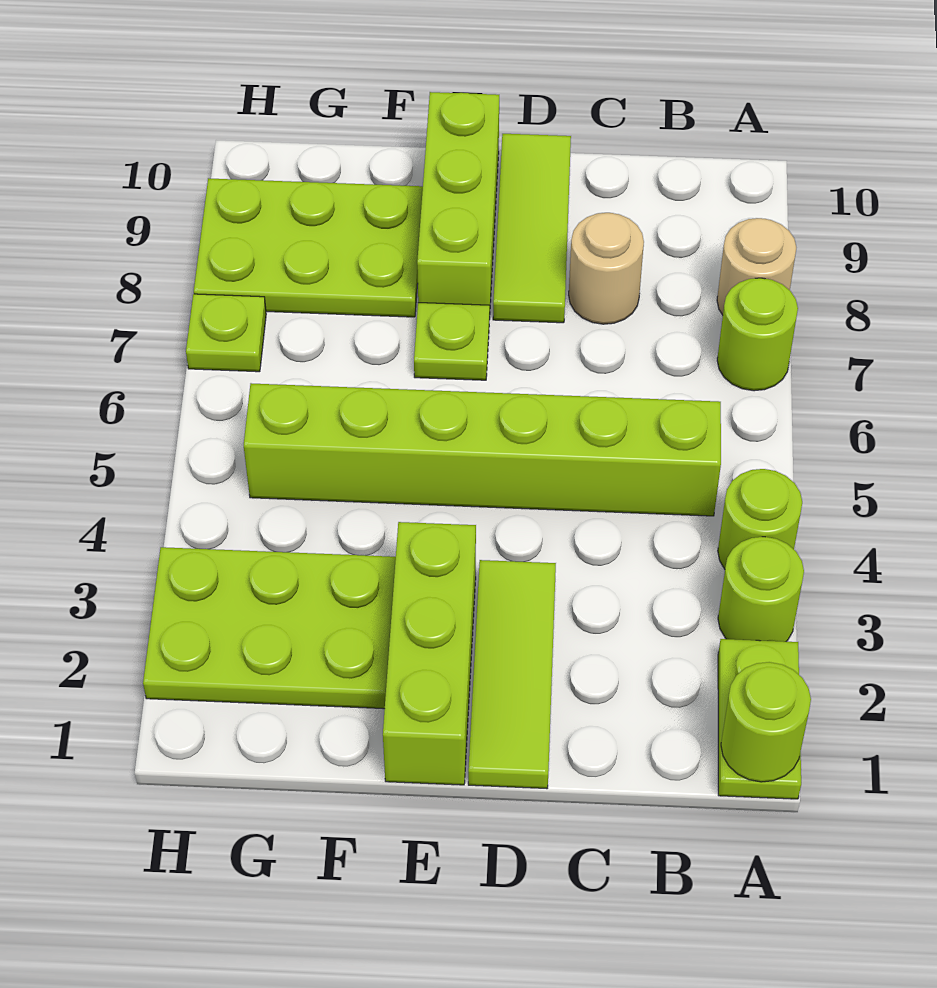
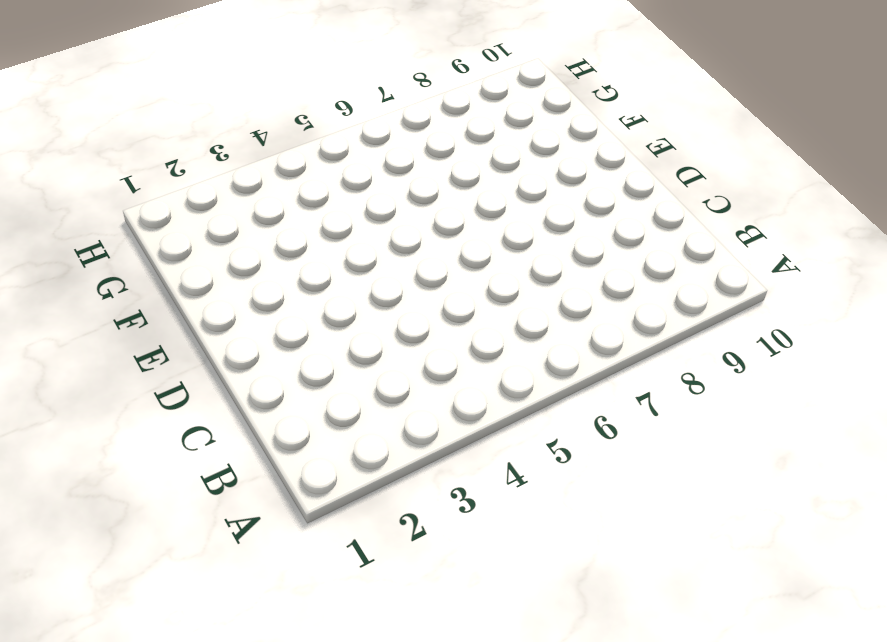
none -> lime 1x2 plate [718,639,801,799]
none -> lime 1x1 round brick [718,537,804,642]
none -> lime 1x1 round brick [718,469,802,569]

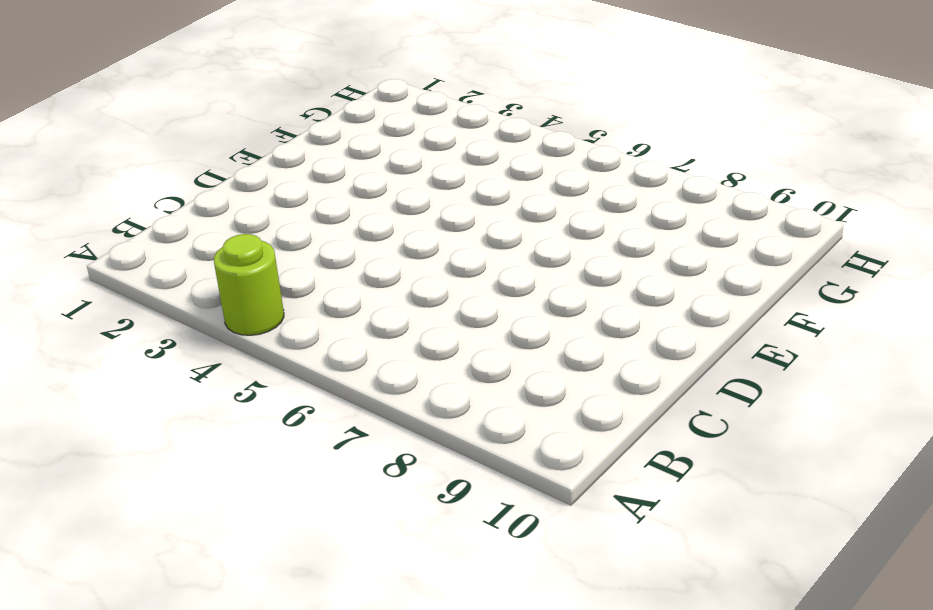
none -> lime 1x2 plate [718,639,801,799]
none -> lime 1x1 round brick [718,537,804,642]
none -> lime 1x1 round brick [717,278,798,391]

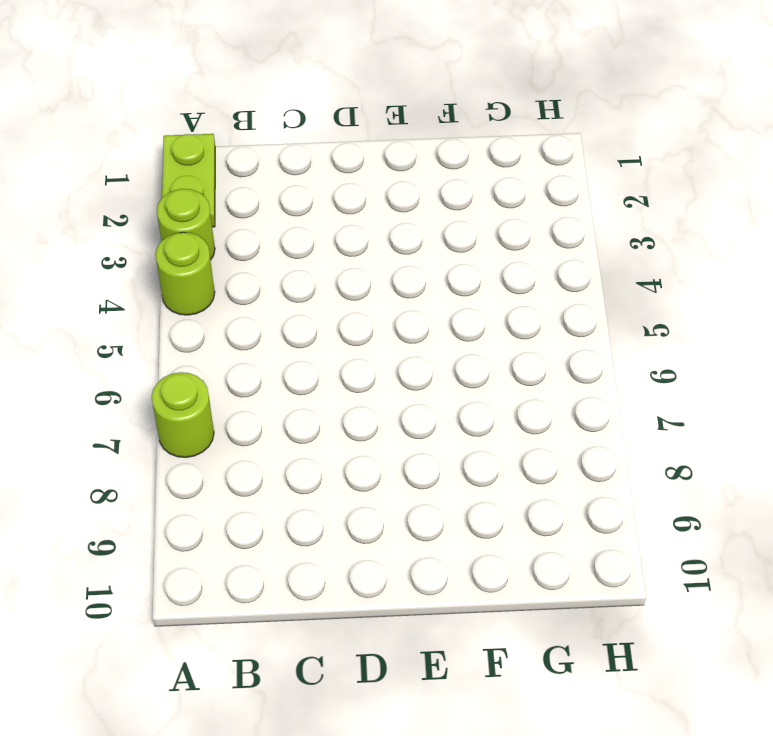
none -> tan 1x1 round brick [717,218,796,315]
none -> lime 1x6 brick [244,383,721,516]
none -> tan 1x1 round brick [569,213,644,324]

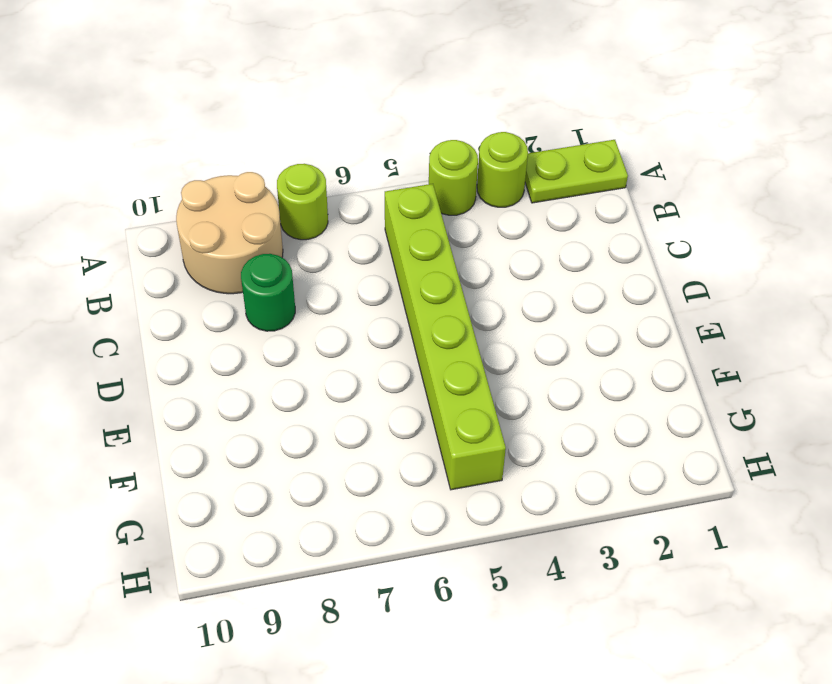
tan 2x2 round brick [176,172,283,294] -> tan 1x1 round brick [717,218,796,315]
green 1x1 round brick [241,254,295,331] -> tan 1x1 round brick [569,213,644,324]
none -> lime 1x3 tile [468,560,556,789]
none -> lime 1x3 tile [493,134,571,323]
none -> lime 1x3 brick [383,522,476,785]

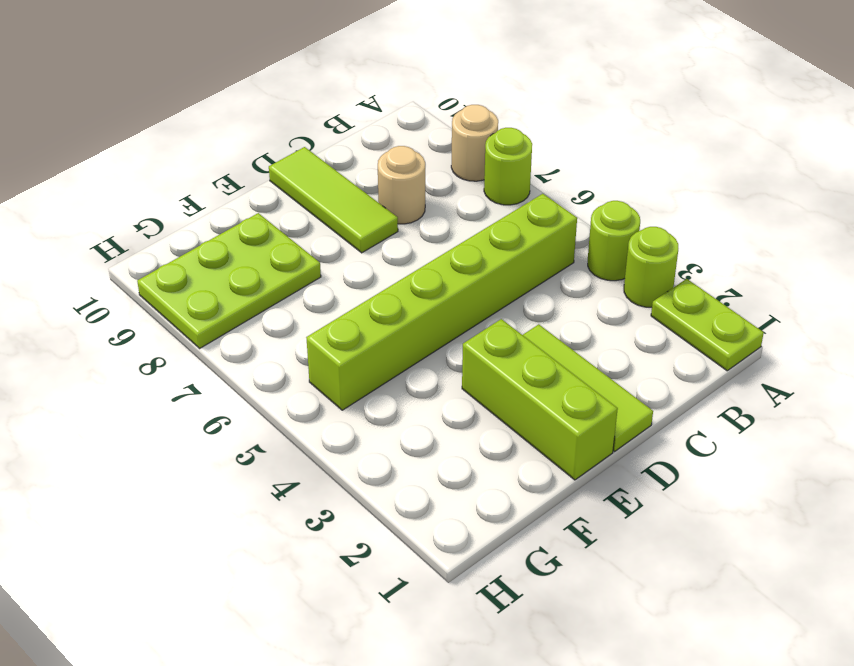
none -> lime 1x1 plate [414,303,490,380]
none -> lime 1x3 brick [417,92,499,320]
none -> lime 2x3 plate [143,547,396,709]

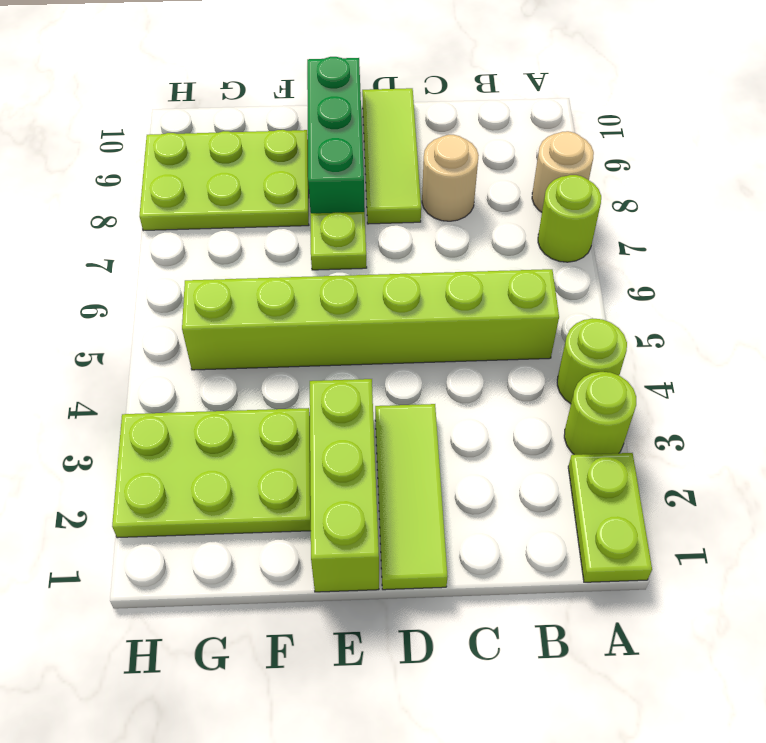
green 1x3 brick [307,57,365,213] -> lime 1x3 brick [417,92,499,320]
none -> lime 1x1 plate [186,294,266,372]
none -> lime 1x1 round brick [721,662,811,782]

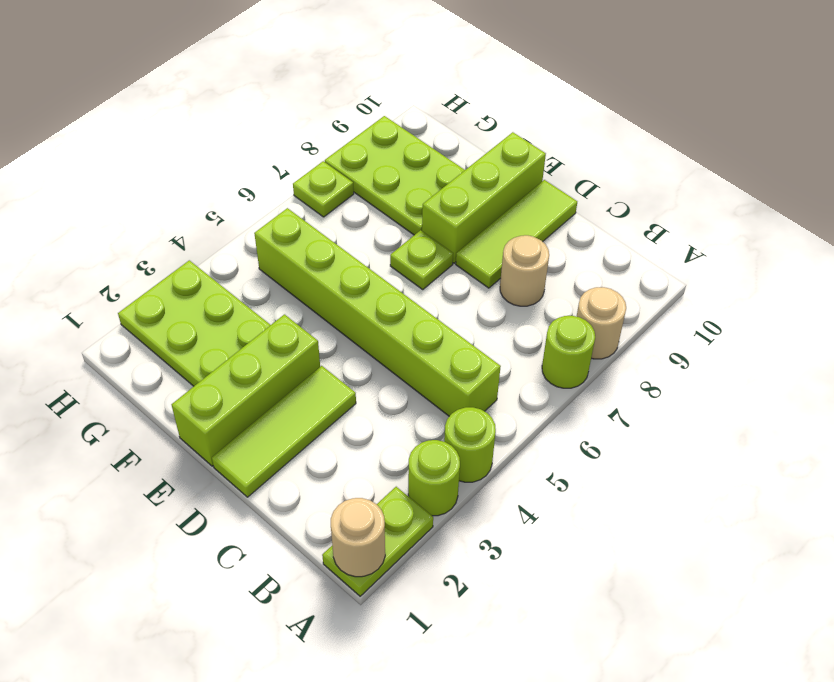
tan 1x1 round brick [331,498,385,577] -> lime 1x1 round brick [721,662,811,782]

